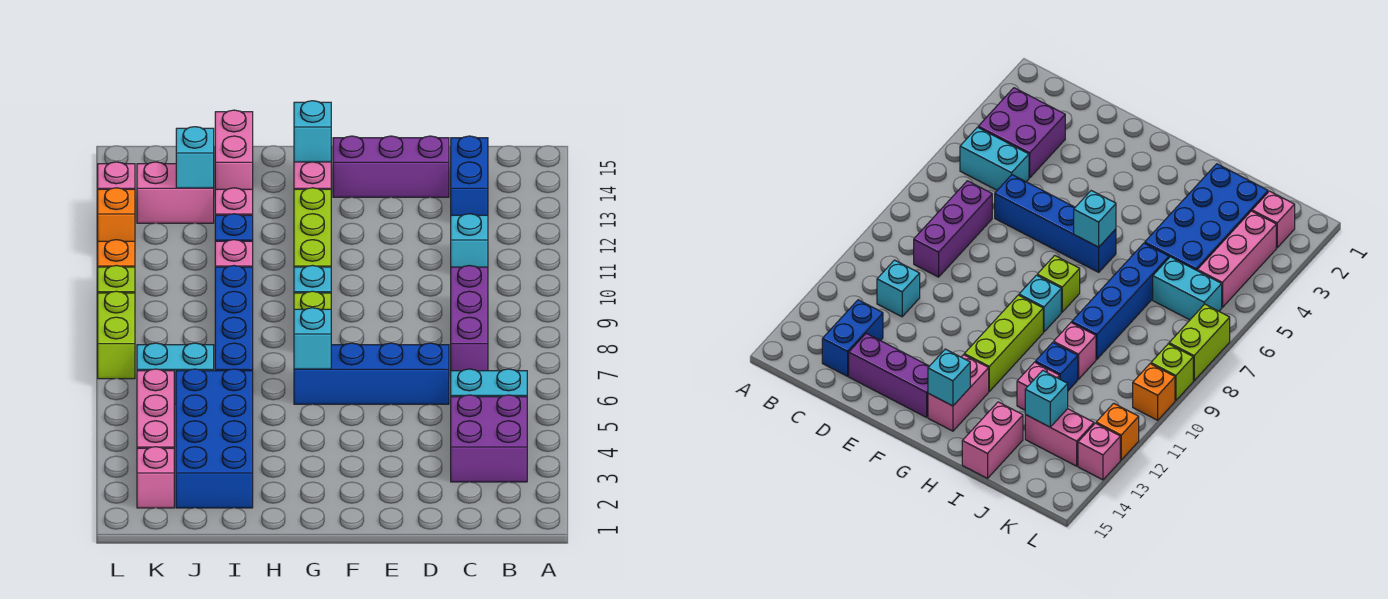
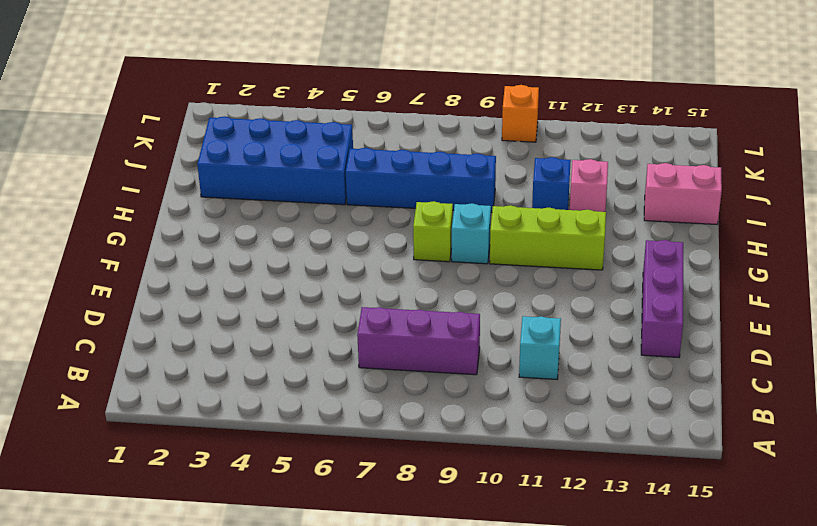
none -> purple 2x2 brick [451,395,527,482]
none -> cyan 1x2 brick [451,369,527,397]
none -> blue 1x2 brick [451,136,488,215]

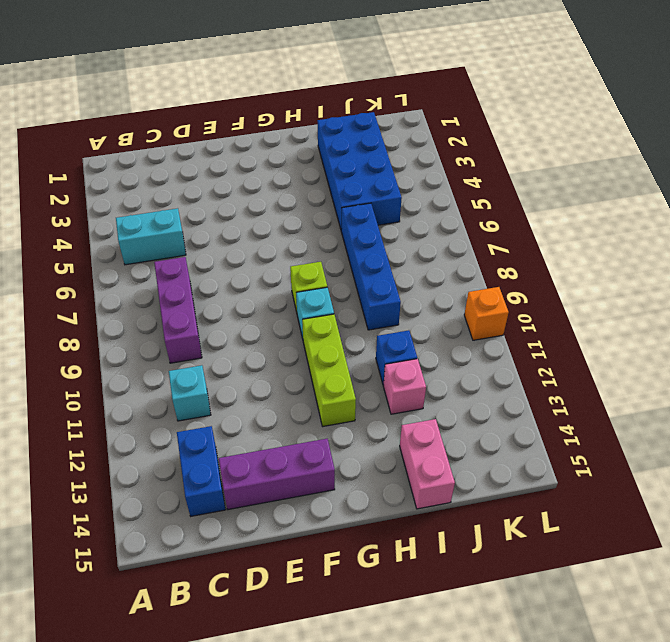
none -> purple 2x2 brick [451,395,527,482]
none -> blue 1x4 brick [294,343,449,404]
none -> pink 1x2 brick [294,162,331,189]

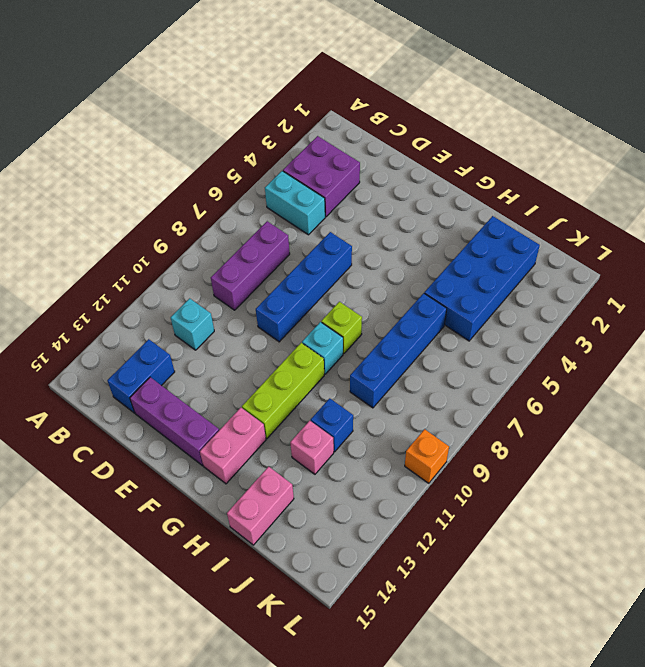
blue 1x4 brick [256,232,352,342] -> blue 1x4 brick turned to [294,343,449,404]
none -> pink 1x1 brick [215,240,253,267]
none -> cyan 1x2 brick [137,343,214,404]
none -> pink 1x2 brick [137,162,214,223]

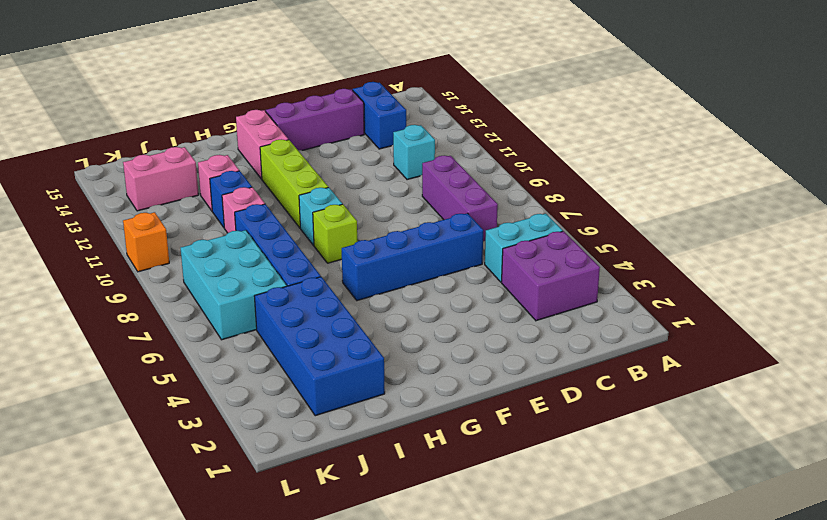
cyan 2x3 brick [181,230,287,340] -> cyan 1x2 brick [137,343,214,404]
none -> pink 1x2 brick [215,110,253,189]
none -> pink 1x1 brick [137,447,174,508]
none -> pink 1x3 brick [137,369,174,448]

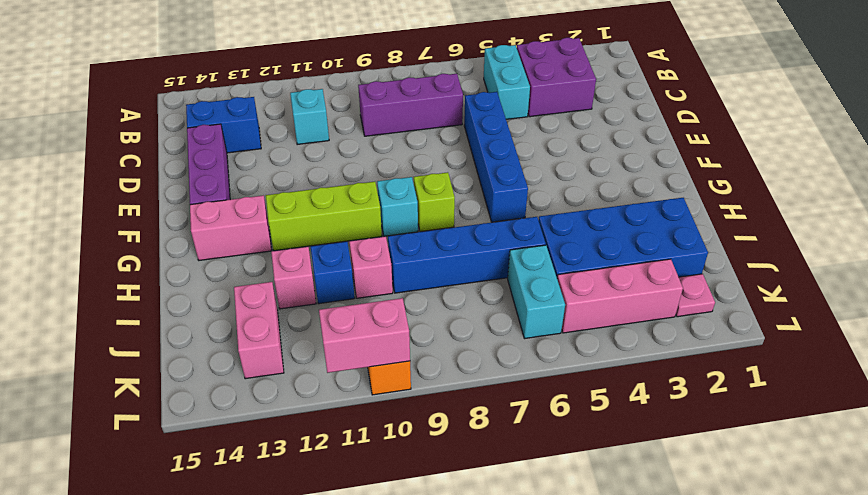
pink 1x1 plate [676,274,715,317] -> pink 1x1 brick [137,447,174,508]
pink 1x2 brick [319,298,410,373] -> pink 1x2 brick moved to [215,110,253,189]
none -> lime 1x2 brick [98,291,135,379]
none -> lime 1x1 brick [98,265,135,293]
none -> orange 1x1 brick [98,188,135,241]

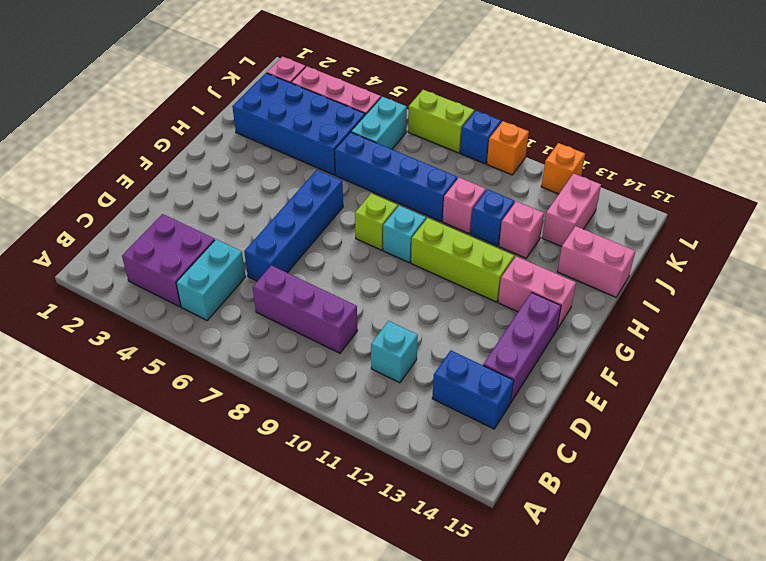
blue 1x1 brick [460,111,501,164] -> lime 1x1 brick [98,265,135,293]
none -> pink 1x1 brick [98,162,135,189]
none -> cyan 1x1 brick [294,308,331,369]
none -> cyan 1x1 brick [294,101,331,162]

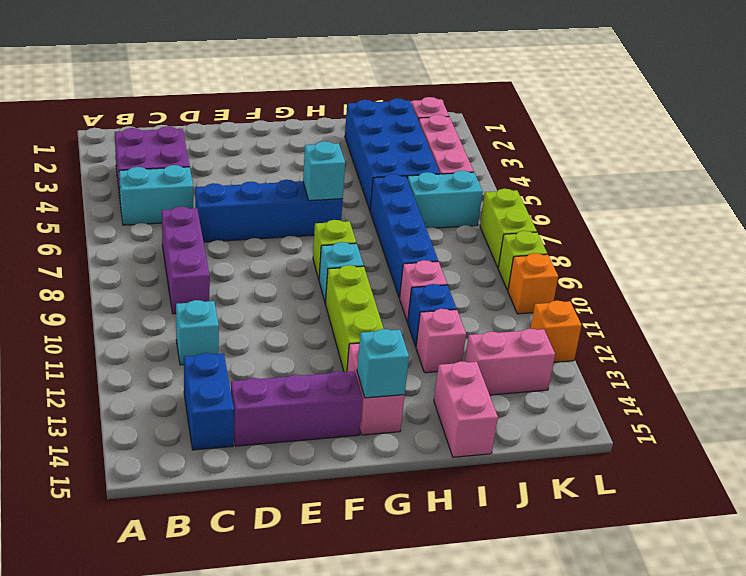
none -> pink 1x1 brick [98,162,135,189]
none -> cyan 1x1 brick [176,127,214,188]

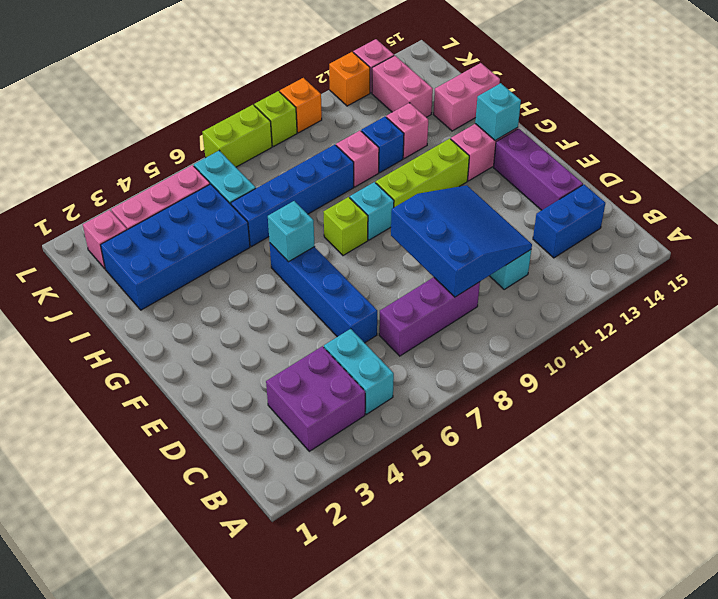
blue 3x3 slope [391,185,532,297] -> none
none -> cyan 1x1 brick [176,127,214,188]

